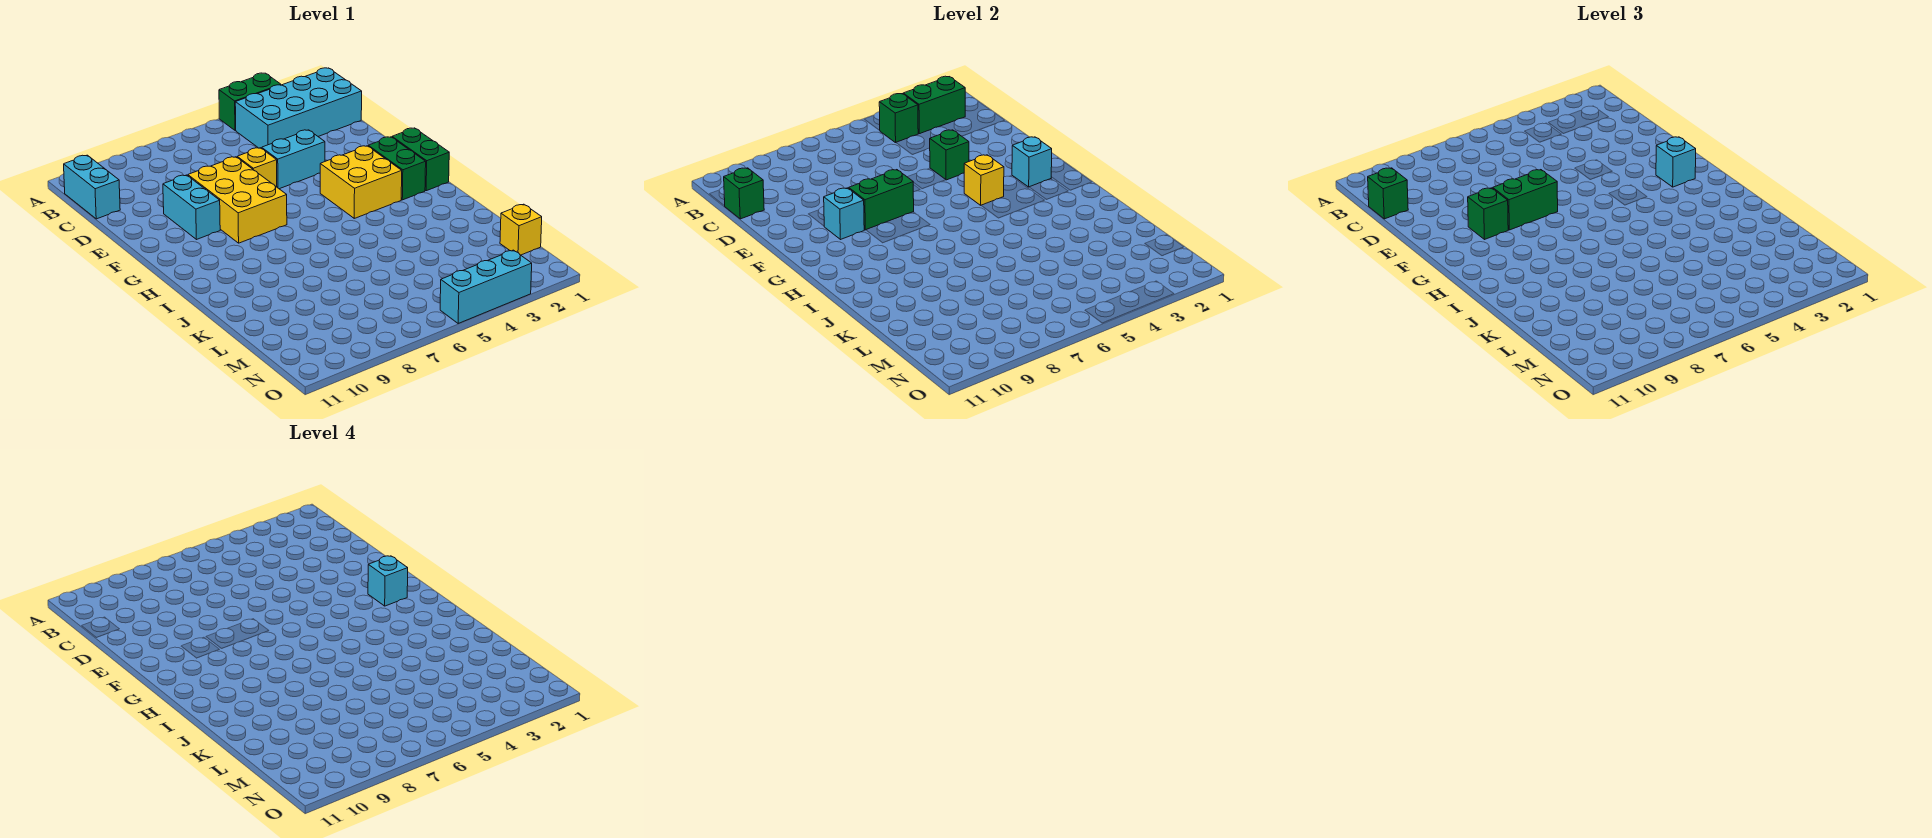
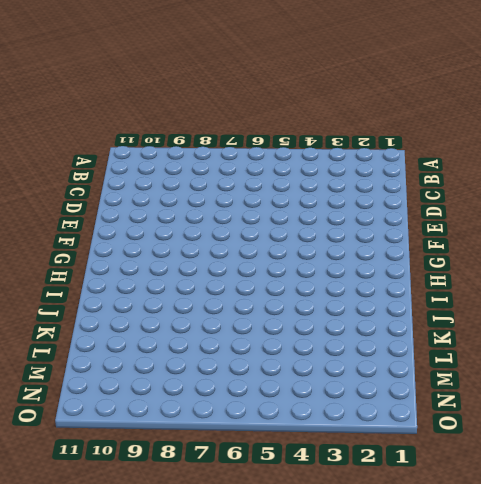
none -> green 1x2 brick [219,73,281,130]
none -> cyan 2x4 brick [235,68,362,149]
none -> cyan 1x2 brick [64,155,120,219]

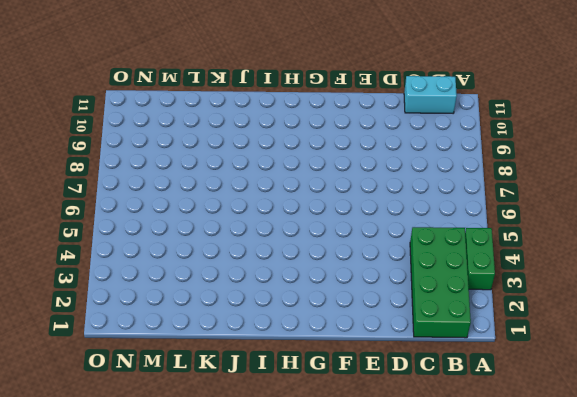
green 2x4 brick [410,227,471,338] -> cyan 2x4 brick [235,68,362,149]
none -> cyan 1x2 brick [262,130,325,189]
none -> yellow 1x1 brick [237,148,277,187]
none -> yellow 2x3 brick [188,157,287,243]

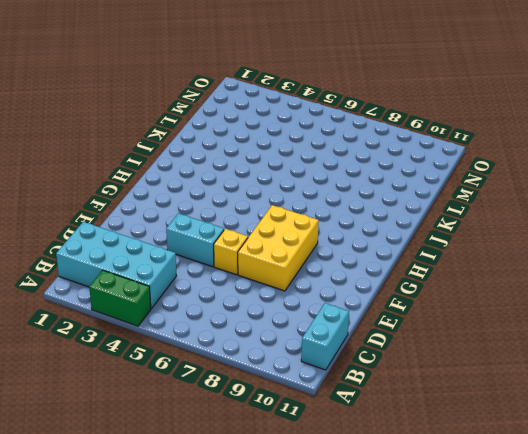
none -> cyan 1x2 brick [163,175,220,240]
none -> green 1x2 brick [392,128,449,191]
none -> green 1x2 brick [368,137,426,200]

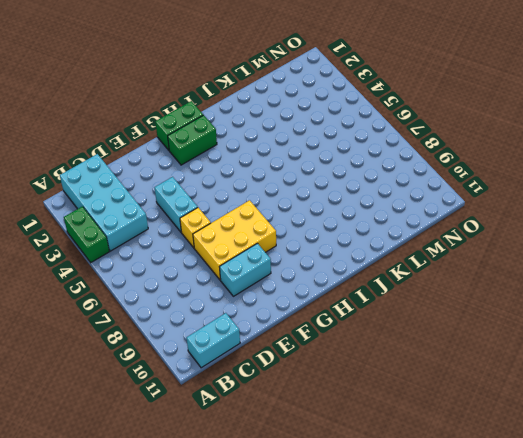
none -> yellow 2x2 brick [320,146,402,218]
none -> yellow 1x1 brick [500,204,542,255]
none -> cyan 1x3 brick [440,250,532,323]

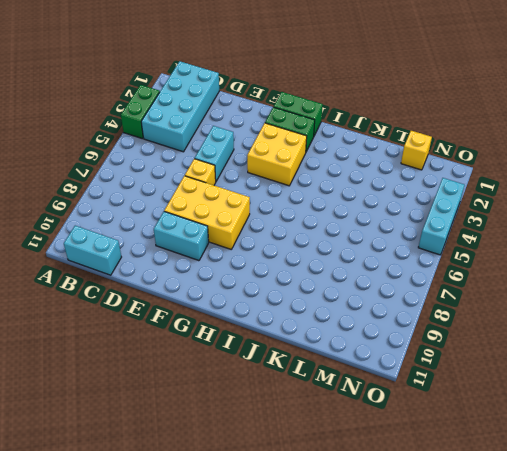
none -> green 1x2 brick [903,76,965,134]
none -> green 1x1 brick [879,94,918,143]
none -> green 1x1 brick [724,168,764,219]

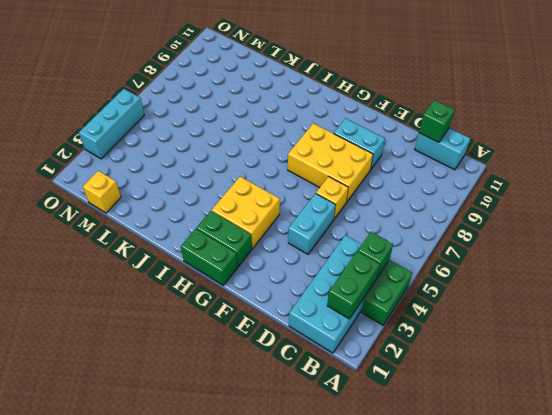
none -> green 1x1 brick [930,130,969,180]
none -> green 1x2 brick [849,170,914,230]
none -> cyan 1x1 brick [824,188,864,240]

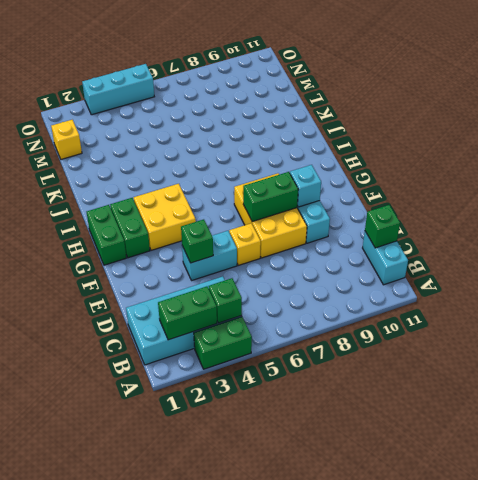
none -> cyan 1x1 brick [1012,137,1052,187]
none -> yellow 1x1 brick [964,155,1004,205]
none -> green 1x1 brick [1368,168,1408,219]

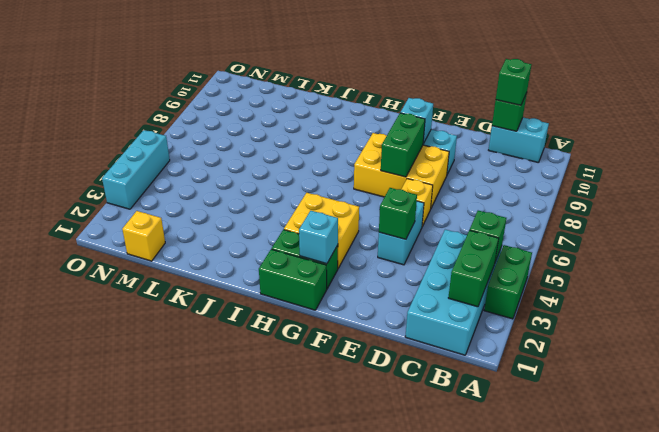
none -> yellow 1x1 brick [964,155,1004,205]
none -> green 1x2 brick [1493,170,1558,230]
none -> green 1x1 brick [1468,188,1508,240]

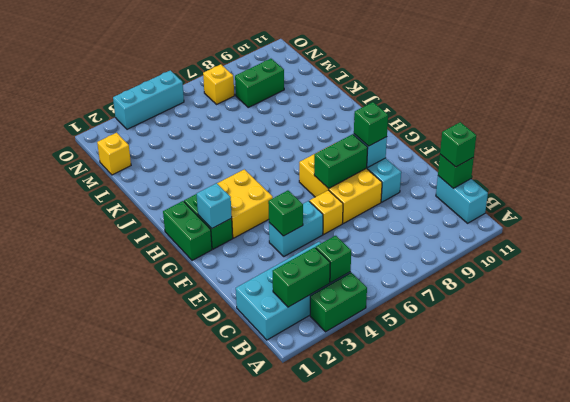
green 1x2 brick [235,59,284,107] -> green 1x2 brick moved to [1493,170,1558,230]
yellow 1x1 brick [203,64,234,104] -> yellow 1x1 brick moved to [964,155,1004,205]
none -> cyan 1x1 brick [1656,137,1696,187]
none -> cyan 1x1 brick [368,556,408,606]

